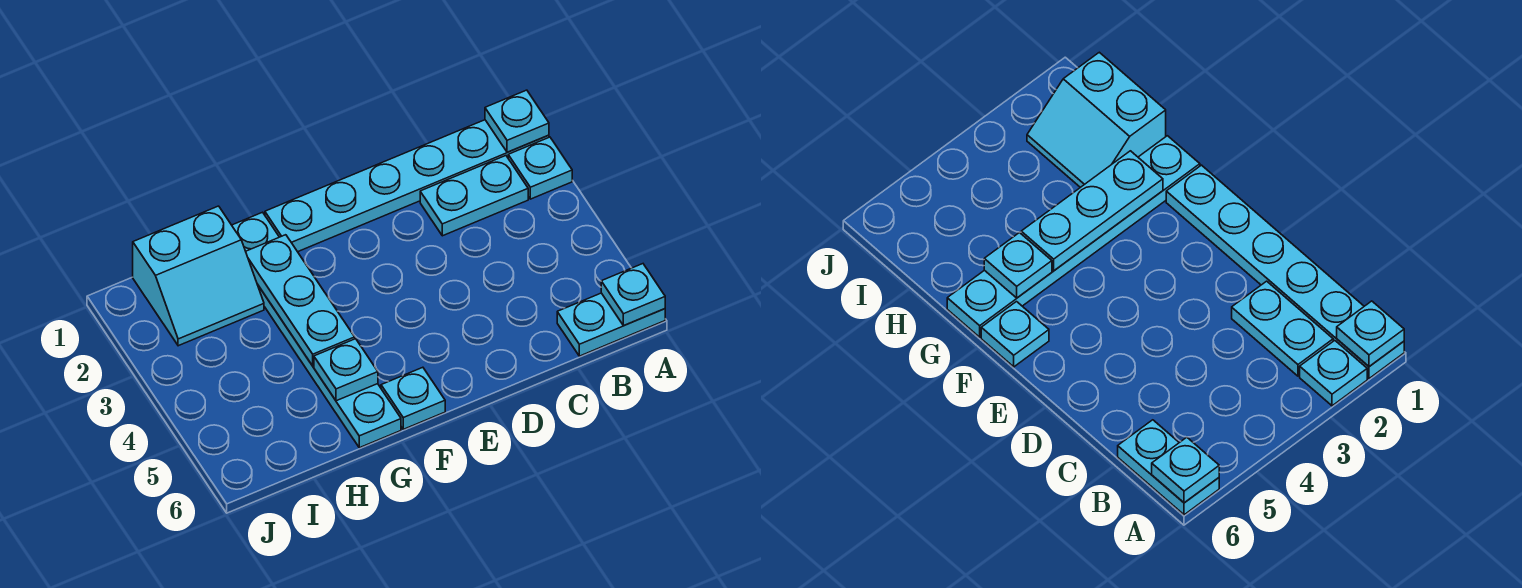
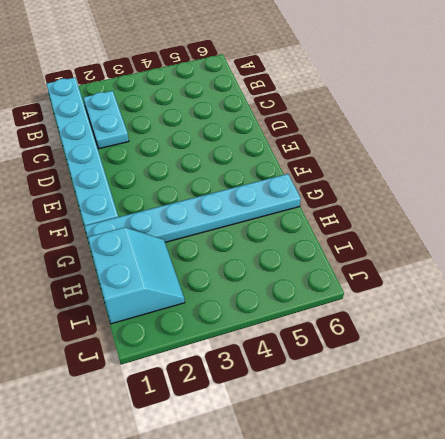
none -> cyan 1x1 plate [508,137,572,199]
none -> cyan 1x2 plate [557,293,665,356]

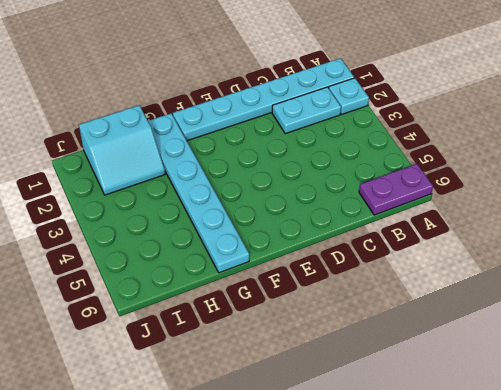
purple 1x2 plate [359,164,433,215] -> cyan 1x2 plate [557,293,665,356]
none -> cyan 1x1 plate [381,367,445,429]
none -> cyan 1x1 plate [485,90,549,152]

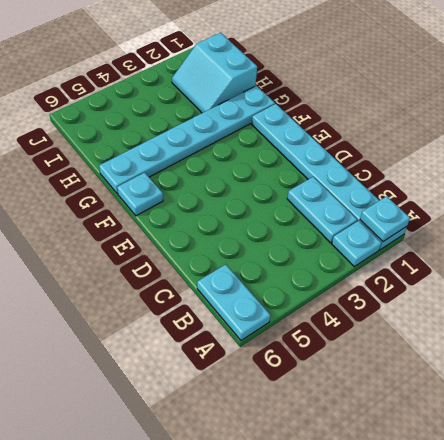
none -> cyan 1x1 plate [601,264,665,326]
none -> cyan 1x3 plate [246,235,355,366]

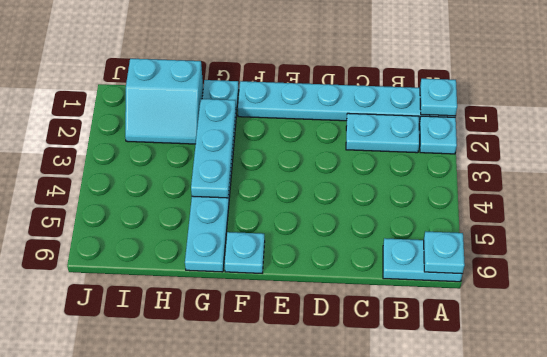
none -> cyan 1x1 plate [314,339,378,401]

